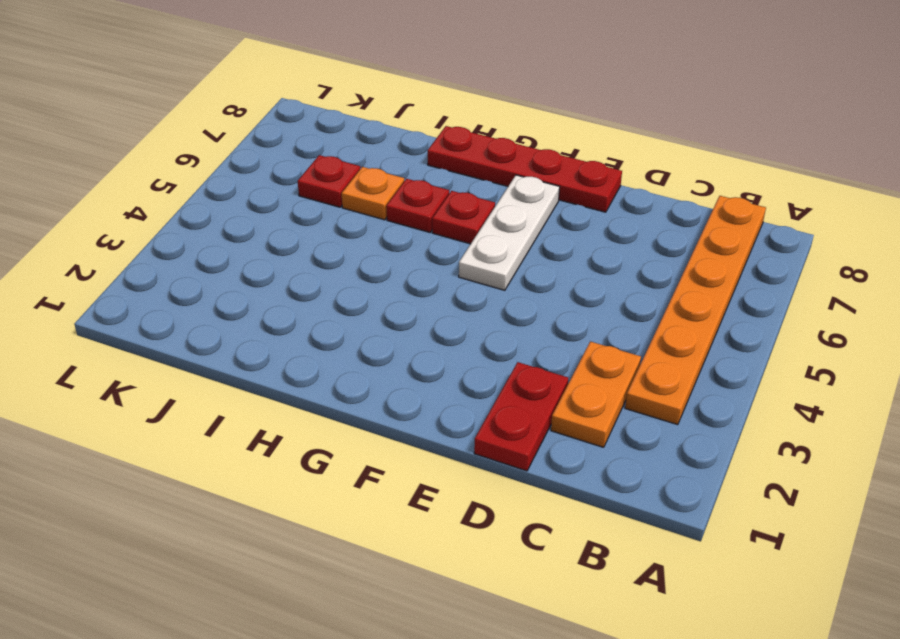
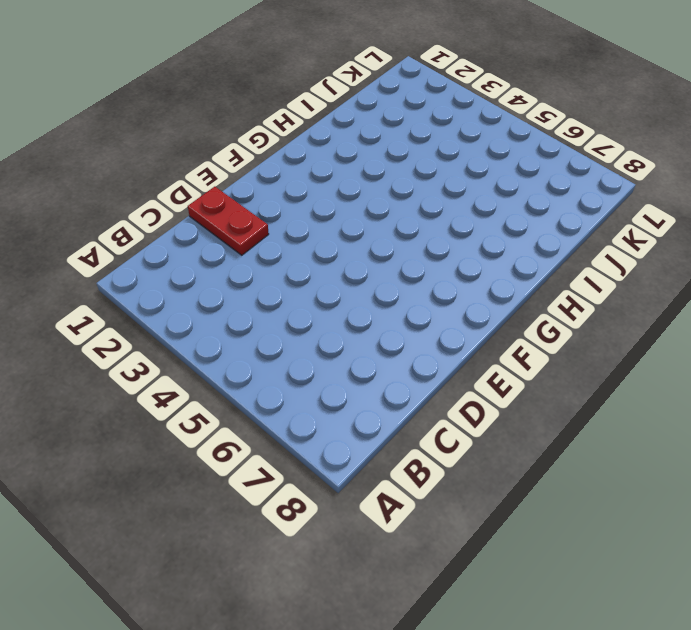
none -> orange 1x6 plate [625,196,766,425]
none -> orange 1x2 plate [551,341,641,447]

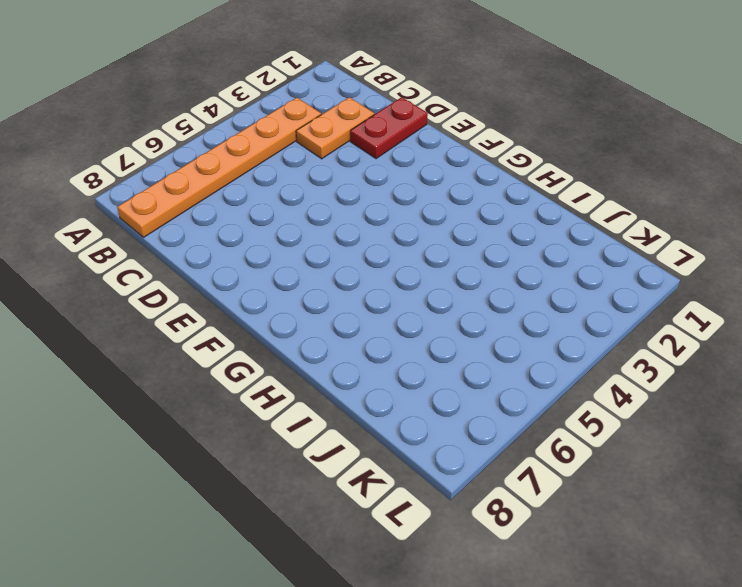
none -> red 1x4 plate [427,126,622,212]
none -> white 1x3 plate [459,175,560,290]

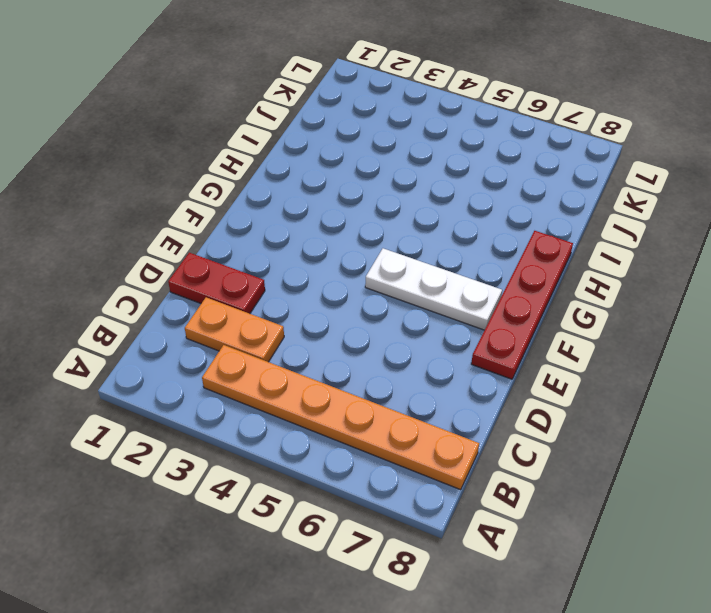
none -> red 1x1 plate [432,191,495,244]
none -> red 1x1 plate [386,179,449,232]

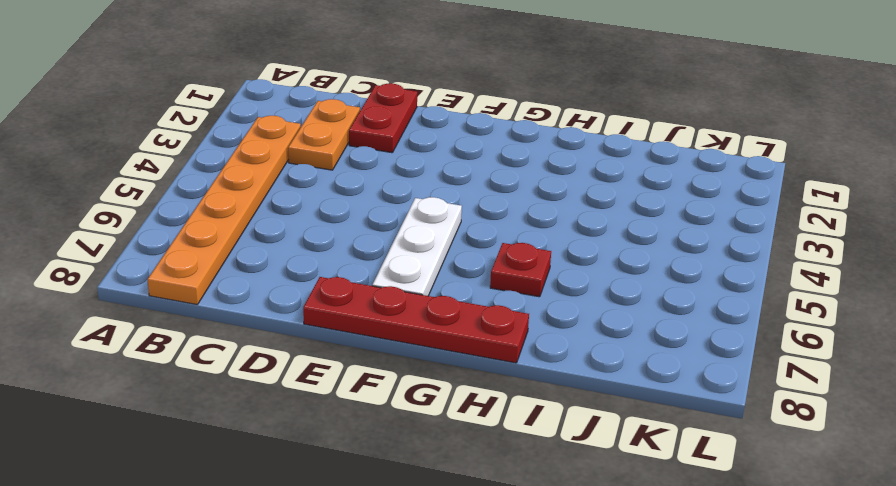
none -> red 1x1 plate [432,191,495,244]
none -> orange 1x1 plate [342,167,404,220]

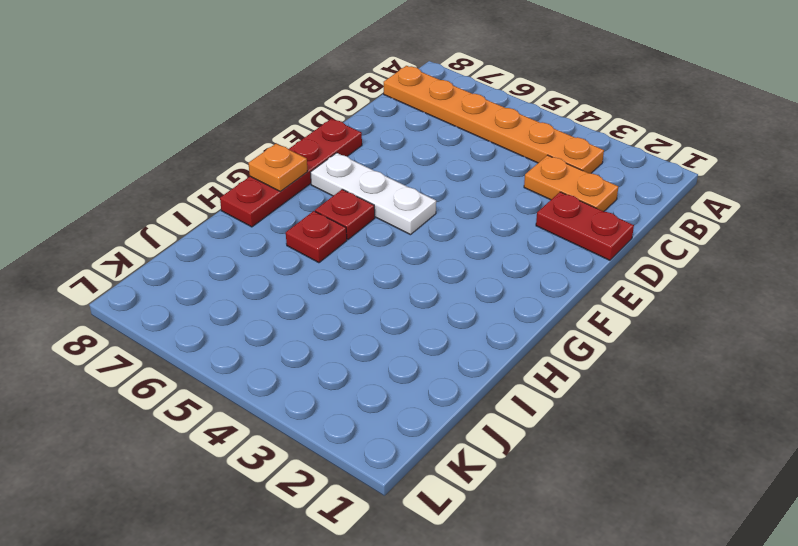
orange 1x1 plate [249,144,308,192] -> orange 1x1 plate moved to [342,167,404,220]
none -> red 1x1 plate [298,155,360,207]

